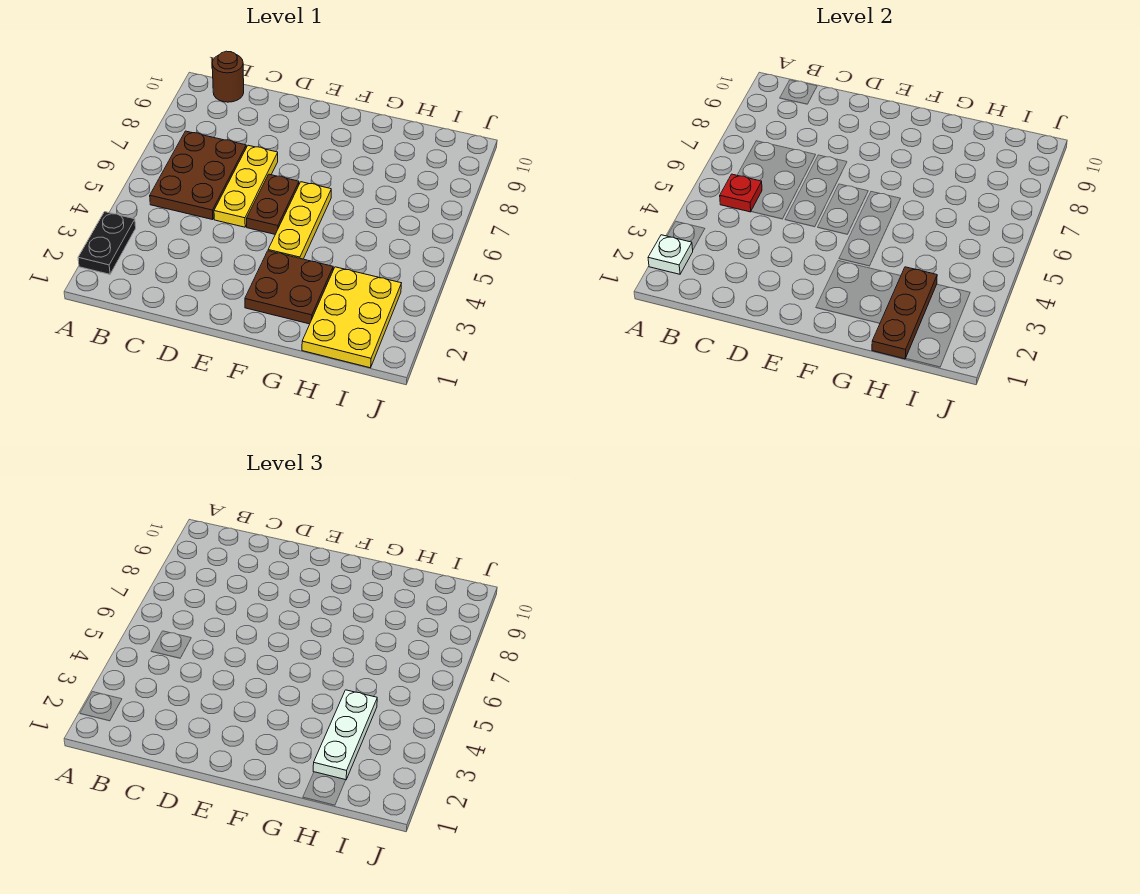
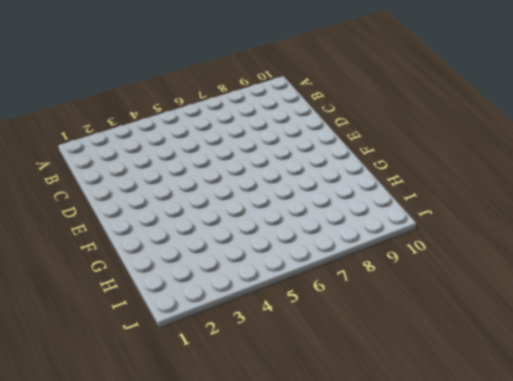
none -> black 1x2 plate [78,212,136,274]
none -> brown 2x3 plate [150,131,246,220]
none -> brown 1x1 round brick [212,51,244,102]

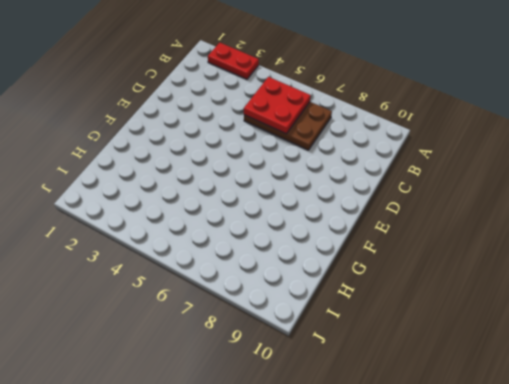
red 1x2 plate [208,43,259,79] -> black 1x2 plate [78,212,136,274]
red 2x2 plate [244,77,311,134] -> red 1x1 plate [720,174,762,212]
none -> brown 1x1 round brick [212,51,244,102]
none -> yellow 1x3 plate [214,145,278,227]
none -> brown 1x2 plate [247,174,299,234]

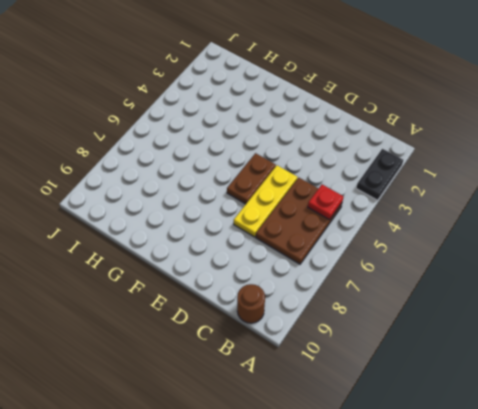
none -> brown 2x2 plate [245,251,333,324]
none -> yellow 1x3 plate [268,182,331,259]
none -> yellow 2x3 plate [302,267,401,368]

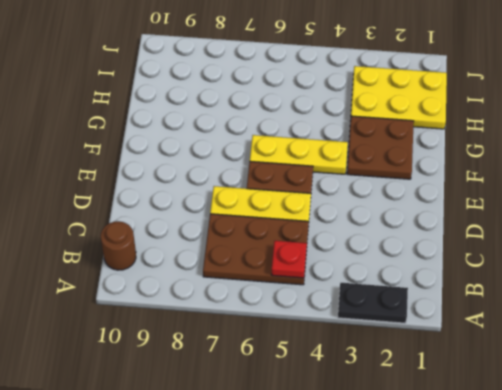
none -> white 1x1 plate [648,235,693,274]
none -> brown 1x3 plate [872,267,937,359]
none -> white 1x3 plate [313,690,377,780]

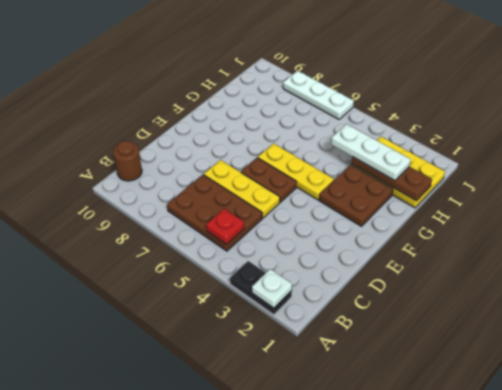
white 1x3 plate [283,71,354,119] -> none

